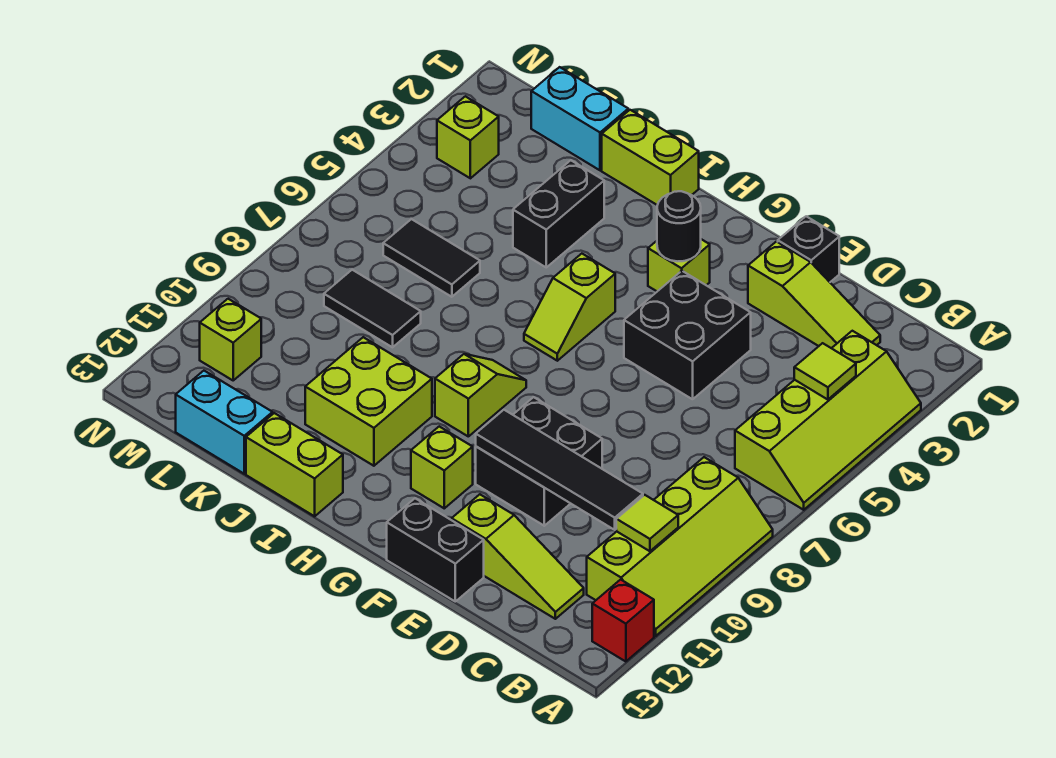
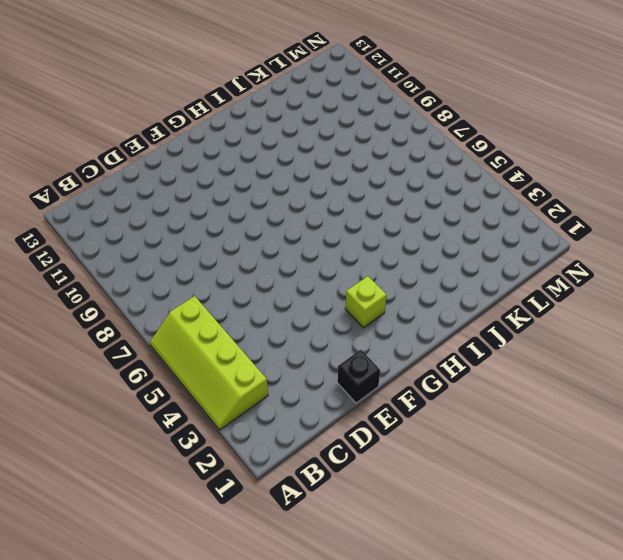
none -> lime 2x4 slope [587,457,773,636]
none -> red 1x1 brick [592,580,654,662]
none -> lime 1x3 slope [748,242,880,348]

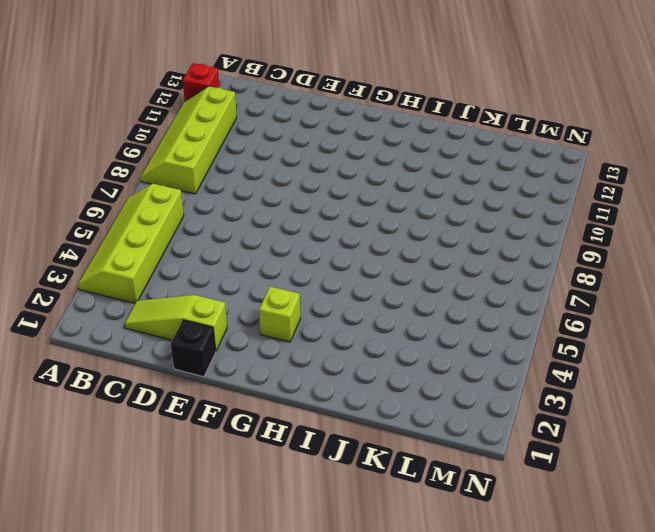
none -> lime 1x3 slope [452,494,584,619]
none -> black 2x2 brick [624,271,751,399]
none -> black 2x2 brick [476,397,602,526]

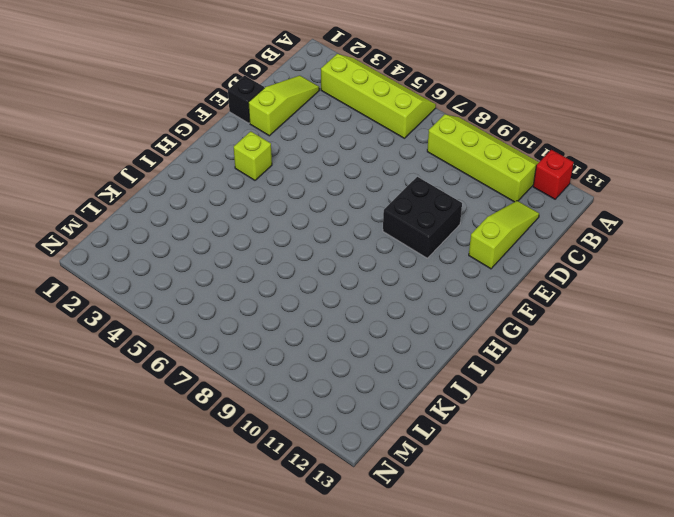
none -> black 2x2 brick [624,271,751,399]
none -> black 1x2 brick [387,498,484,601]
none -> lime 1x1 brick [411,427,473,508]

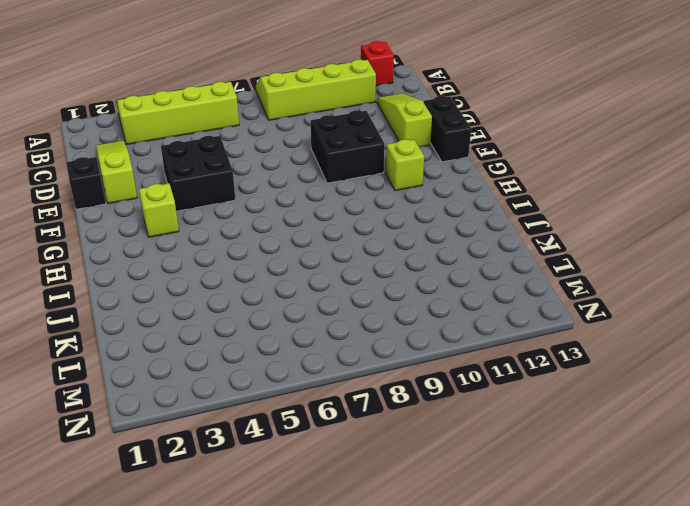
none -> lime 1x2 slope [524,254,615,361]
none -> lime 1x2 slope [435,354,526,436]
none -> lime 1x2 brick [602,110,699,205]

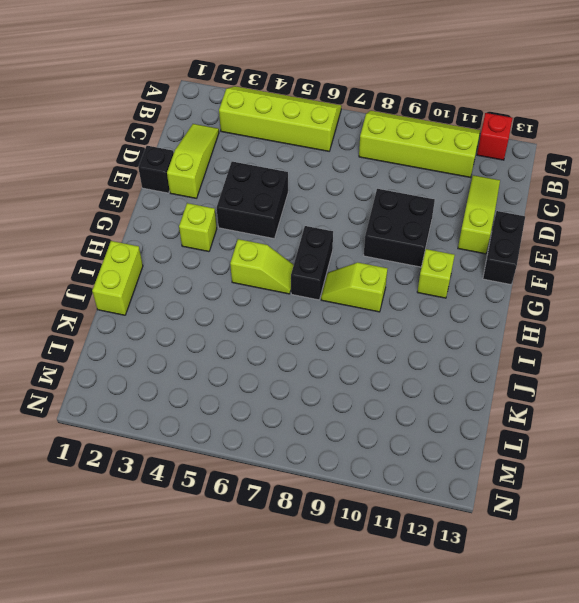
black 1x2 brick [291,226,333,300] -> black 1x2 brick turned to [513,160,604,267]
none -> lime 2x2 brick [305,337,432,466]
none -> lime 1x2 brick [246,413,343,516]
none -> cyan 1x2 brick [531,67,628,170]

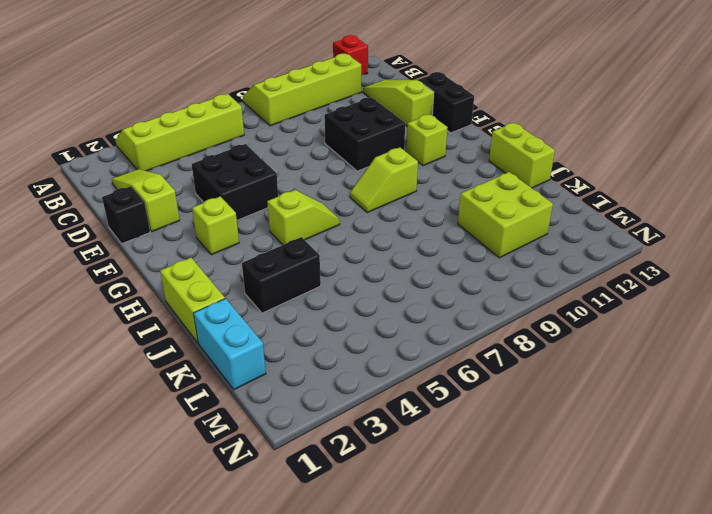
lime 2x2 brick [458,172,553,258] -> lime 2x2 brick moved to [305,337,432,466]
none -> black 1x2 tile [383,219,480,297]
none -> black 1x2 tile [324,270,421,347]
none -> cyan 1x2 brick [176,371,273,474]

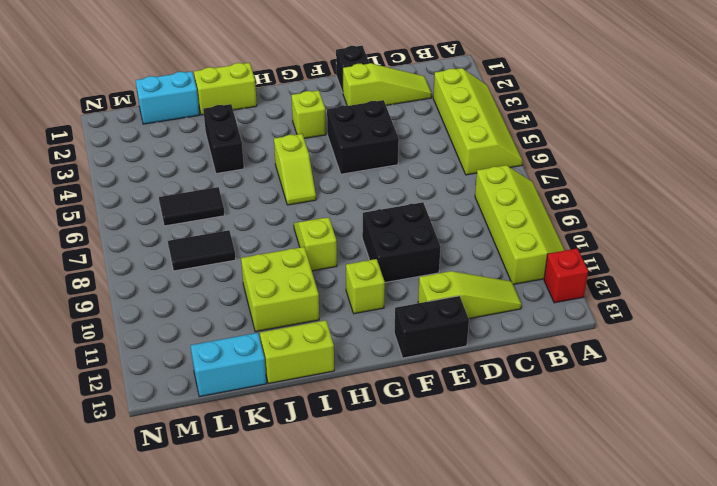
none -> lime 1x1 brick [437,96,499,178]
none -> lime 1x1 brick [200,299,261,380]
none -> lime 1x1 tile [794,343,856,400]

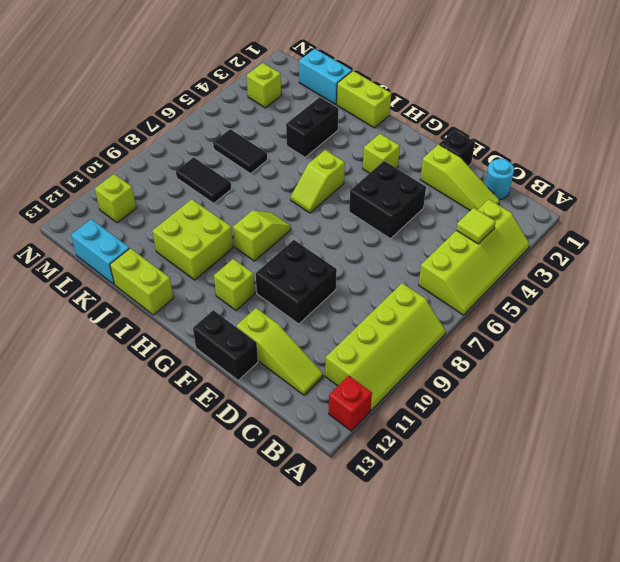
cyan 1x1 round brick [485,159,514,200] -> none
none -> lime 1x1 tile [616,495,678,551]
none -> black 1x4 tile [476,410,643,530]
none -> black 1x1 round brick [657,191,701,261]

